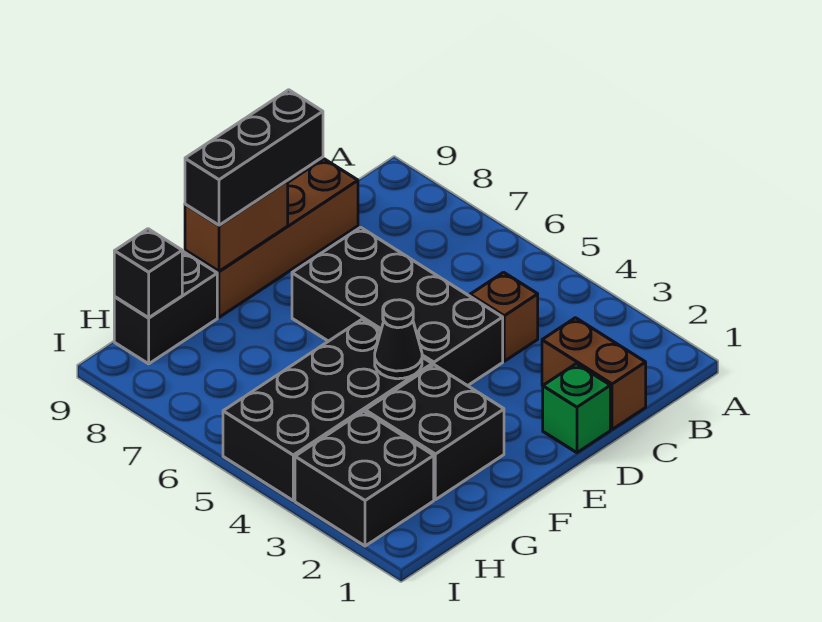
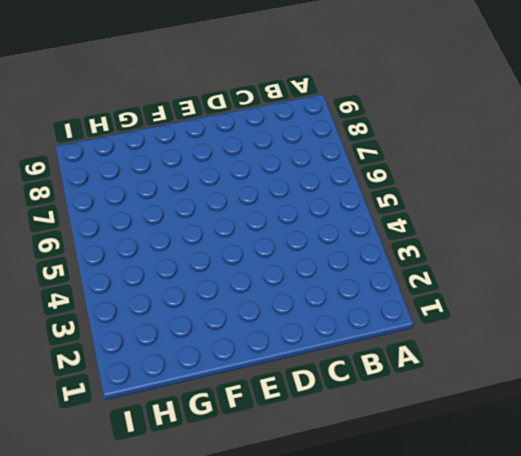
none -> brown 1x2 brick [542,318,646,429]
none -> brown 1x1 brick [470,272,538,361]
none -> brown 1x4 brick [185,159,358,317]

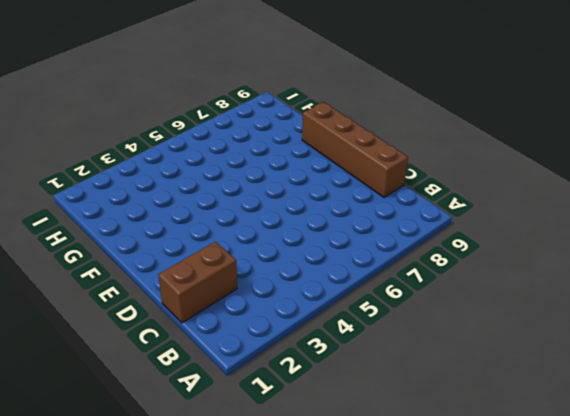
none -> brown 1x1 brick [470,272,538,361]
none -> green 1x1 brick [543,364,610,453]
none -> black 2x4 brick [292,227,503,386]

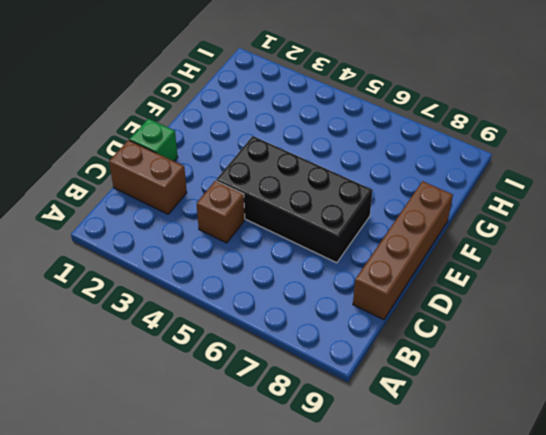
none -> black 2x2 brick [365,365,504,500]
none -> black 2x4 brick [223,319,432,500]
none -> black 1x2 brick [114,252,217,364]

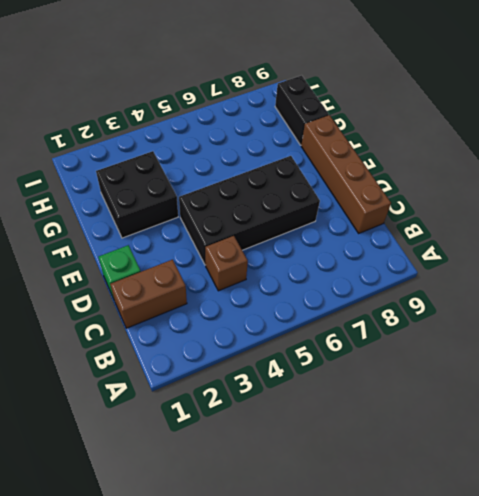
none -> black 2x4 brick [223,319,432,500]
none -> black 2x2 brick [295,411,434,546]
none -> brown 1x2 brick [185,181,288,271]

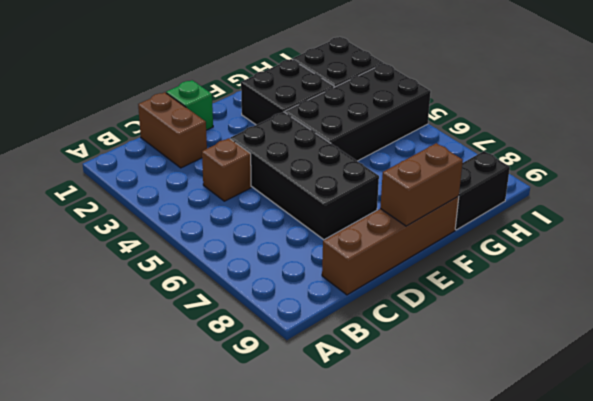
none -> black 1x1 cone [375,300,422,379]
none -> black 1x1 brick [114,229,182,318]
none -> black 1x3 brick [185,90,323,225]

